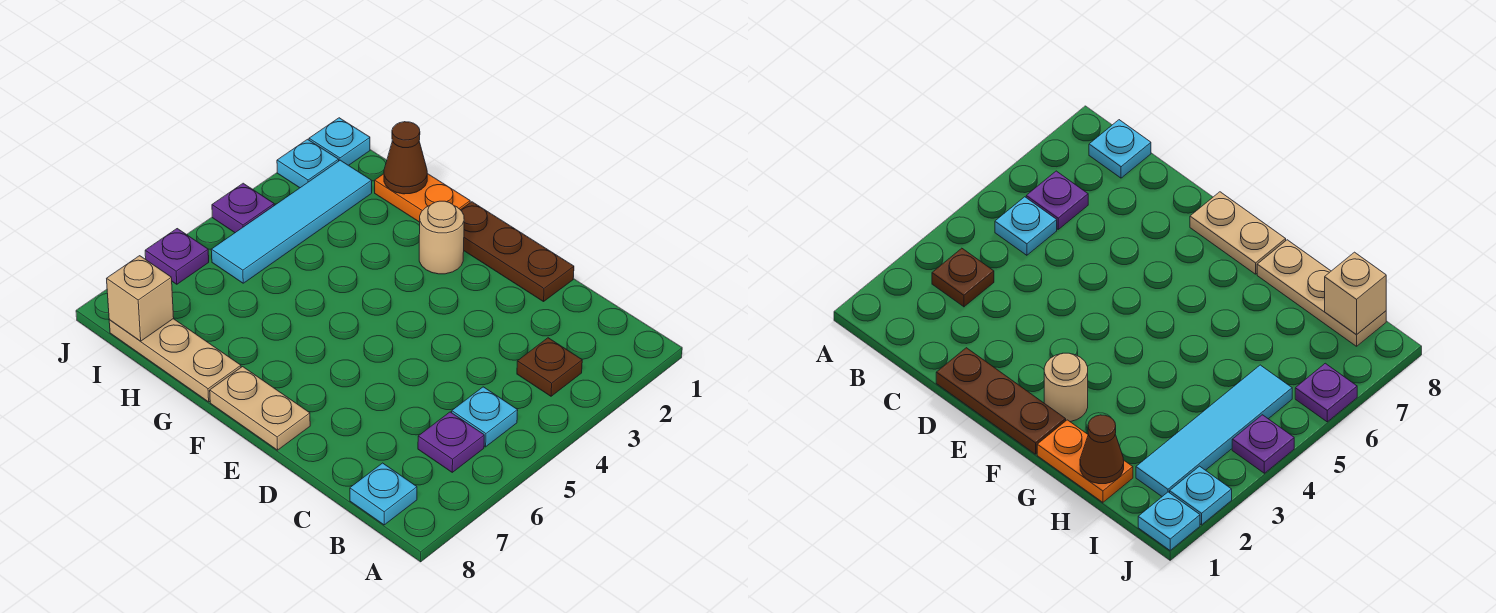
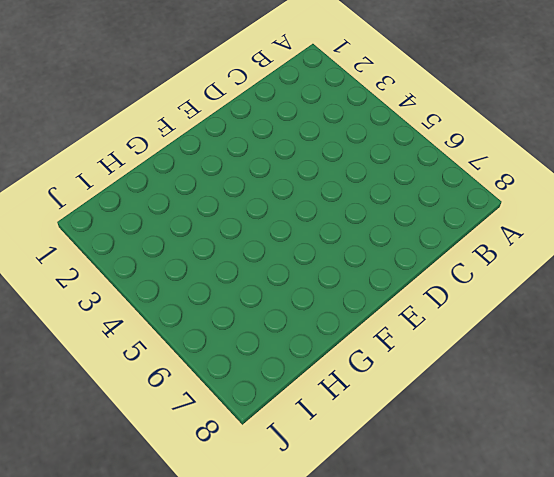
none -> brown 1x1 plate [517,338,582,396]
none -> cyan 1x1 plate [452,387,518,447]
none -> purple 1x1 plate [418,412,484,472]

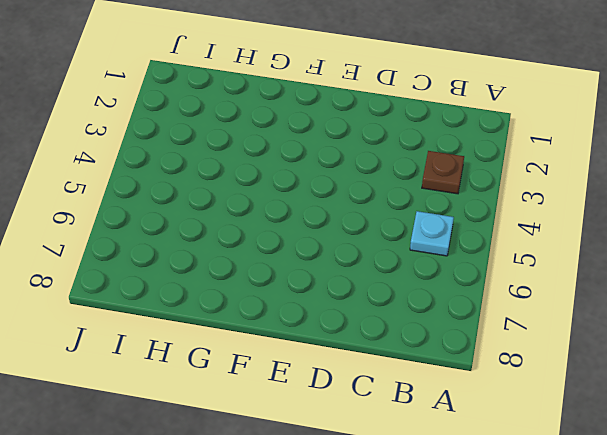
none -> purple 1x1 plate [418,412,484,472]
none -> cyan 1x1 plate [350,463,417,525]
none -> brown 1x3 plate [461,202,574,302]

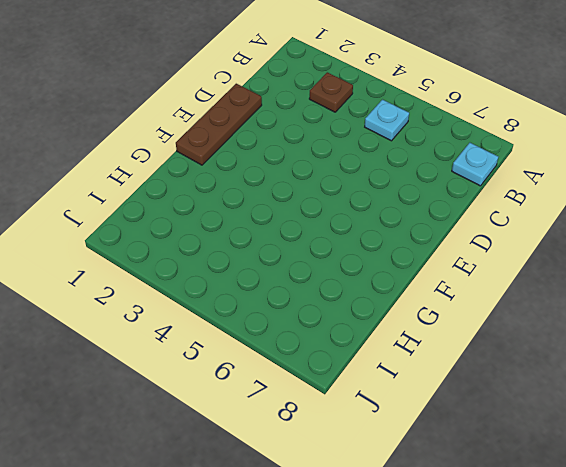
none -> purple 1x1 plate [418,412,484,472]
none -> tan 1x2 plate [210,367,310,450]
none -> tan 1x1 round brick [419,201,464,274]

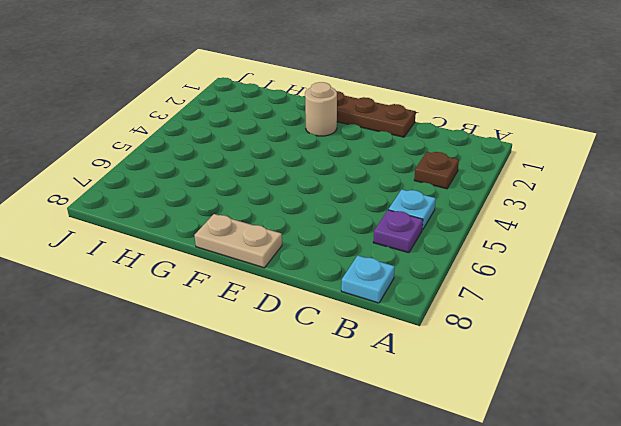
none -> orange 1x2 plate [375,174,470,222]
none -> tan 1x3 plate [109,319,241,402]
none -> cyan 1x4 tile [211,160,372,283]

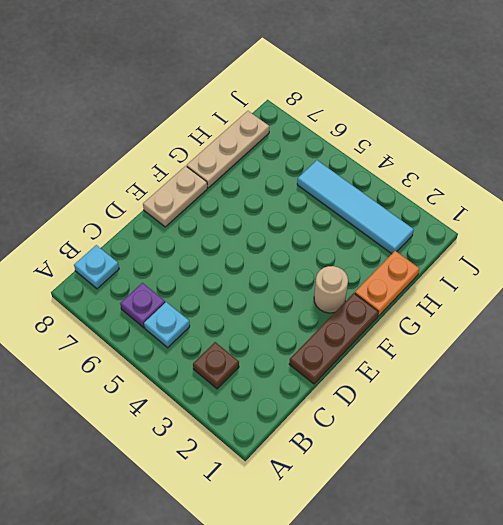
none -> cyan 1x1 plate [309,118,370,165]
none -> cyan 1x1 plate [277,139,339,188]
none -> purple 1x1 plate [212,183,274,233]

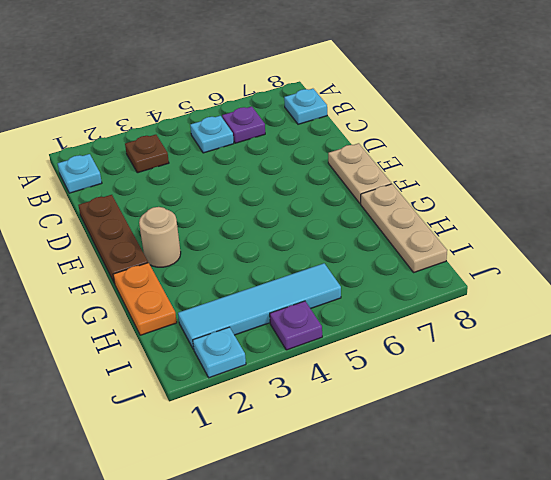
cyan 1x1 plate [58,154,102,193] -> cyan 1x1 plate moved to [309,118,370,165]
none -> purple 1x1 plate [145,229,209,284]
none -> brown 1x1 cone [384,122,427,194]
none -> tan 1x1 brick [107,256,174,341]

